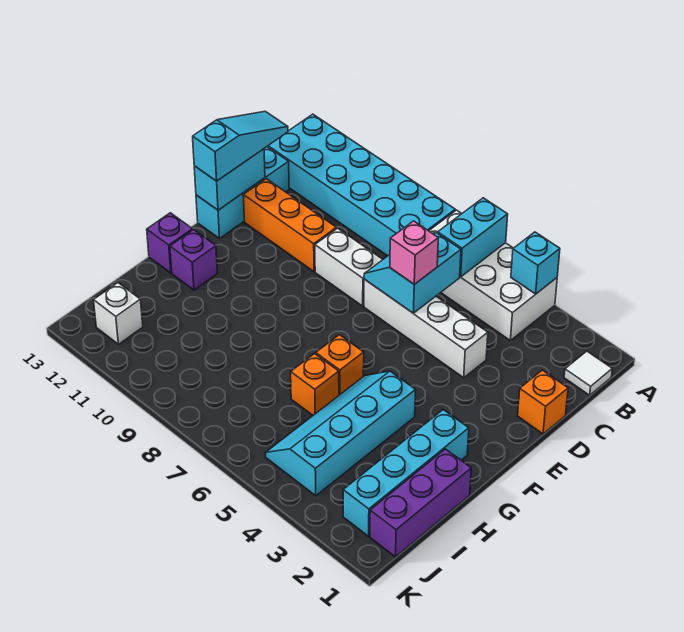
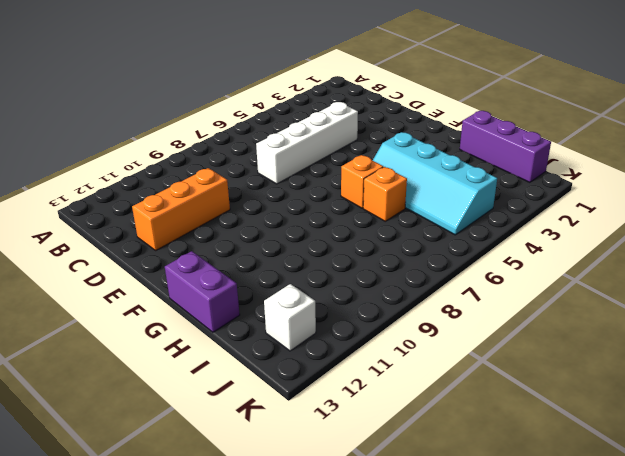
purple 1x2 brick [165,251,240,332] -> purple 1x1 brick [147,213,192,273]
none -> white 2x4 brick [429,210,557,340]
none -> cyan 2x6 brick [268,114,455,256]
none -> white 1x1 tile [564,351,612,395]

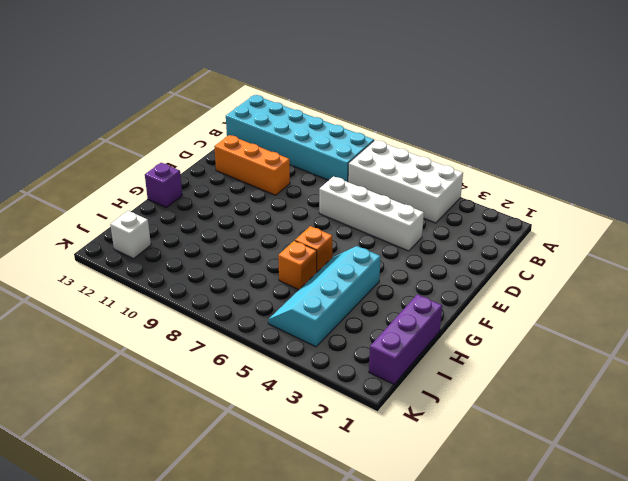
none -> white 1x1 tile [564,351,612,395]
none -> cyan 1x3 brick [196,147,289,238]
none -> orange 1x1 brick [518,370,568,434]

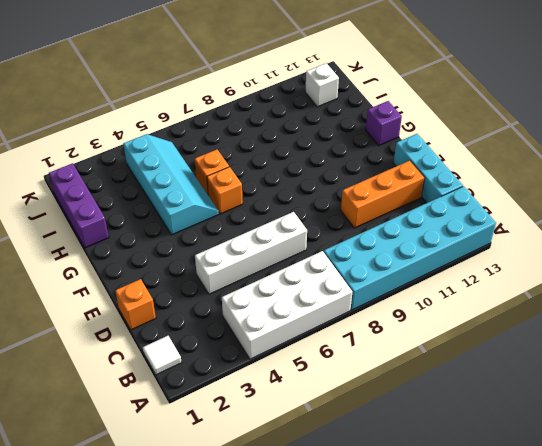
none -> white 1x2 brick [315,228,383,306]
none -> cyan 1x4 brick [343,410,469,536]
none -> purple 1x1 brick [170,230,217,290]

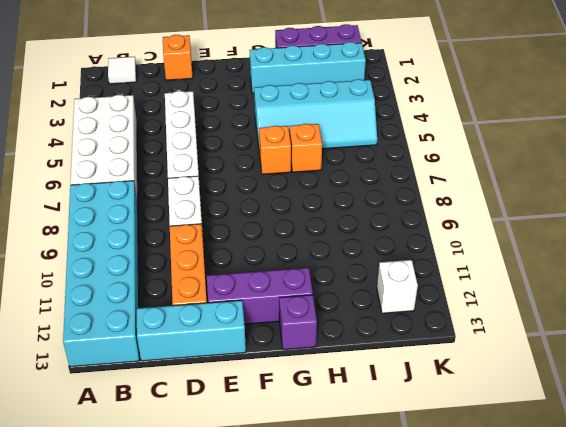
purple 1x3 brick [207,268,313,324] -> purple 1x1 brick [170,230,217,290]
none -> cyan 1x1 brick [511,232,560,294]
none -> cyan 1x2 brick [438,198,508,277]
none -> cyan 2x2 slope [364,233,461,313]

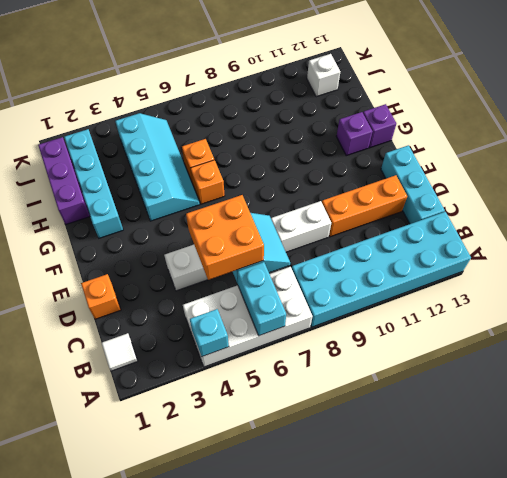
orange 2x2 brick [186,195,264,280] -> pink 1x1 brick [390,221,438,284]
none -> cyan 1x2 brick [194,149,265,210]
none -> cyan 1x3 slope [193,111,288,181]

